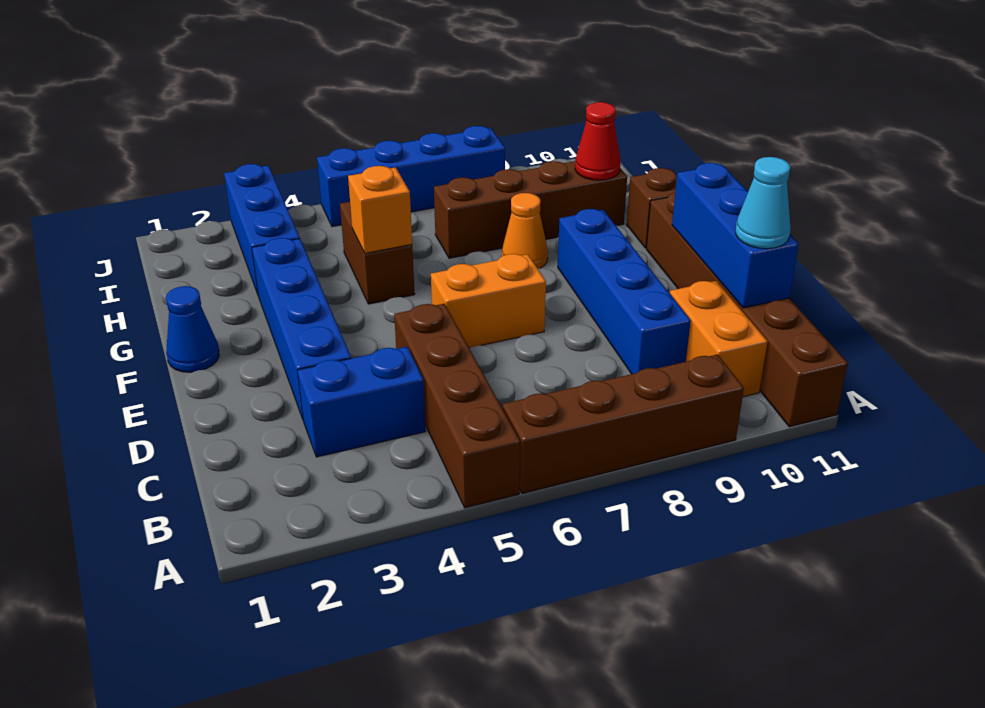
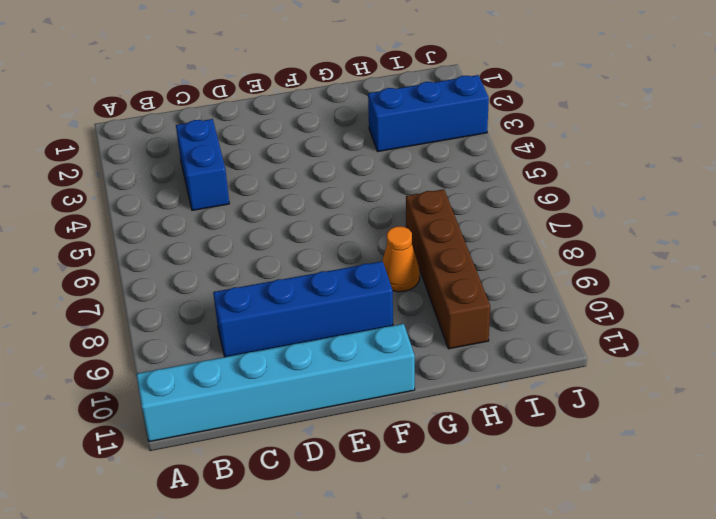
cyan 1x6 brick [136,324,415,442] -> brown 1x6 brick [646,192,848,427]
none -> brown 1x4 brick [394,304,520,508]
none -> brown 1x4 brick [503,354,744,494]
none -> orange 1x2 brick [670,281,768,397]

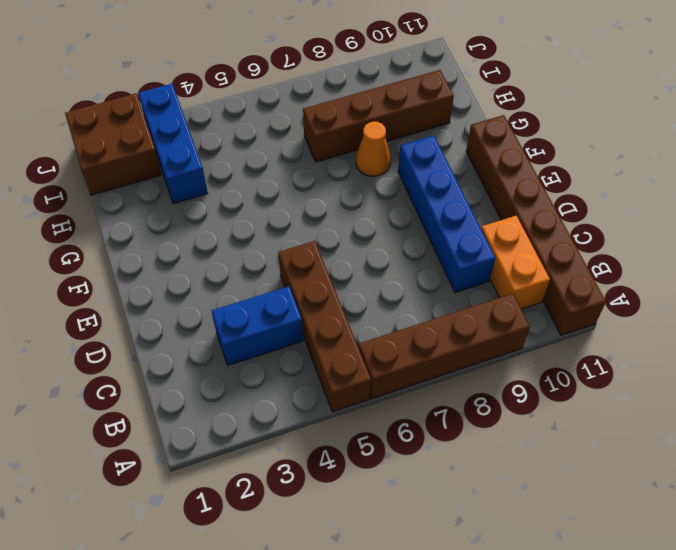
brown 2x2 brick [65,94,162,195] -> none
none -> blue 1x4 brick [252,238,351,419]
none -> orange 1x2 brick [431,254,546,348]
none -> blue 1x1 cone [166,286,219,372]

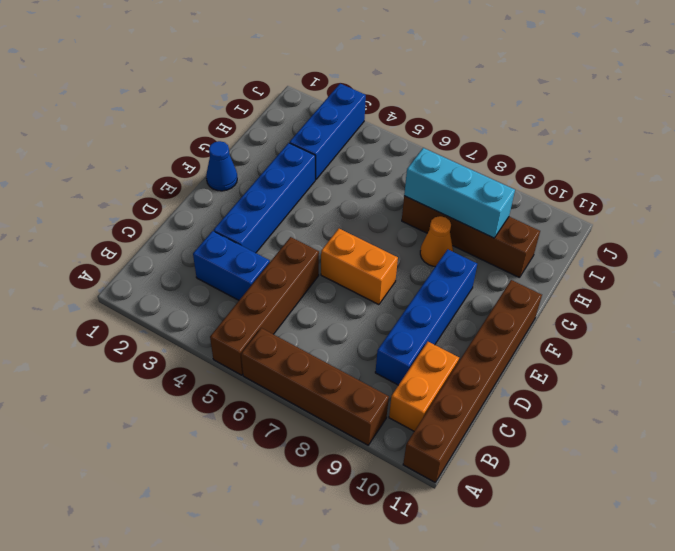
cyan 1x3 brick [404,148,515,238] -> none
none -> brown 1x2 brick [340,202,415,304]
none -> brown 1x1 brick [627,168,677,248]
none -> blue 1x4 brick [317,126,505,227]

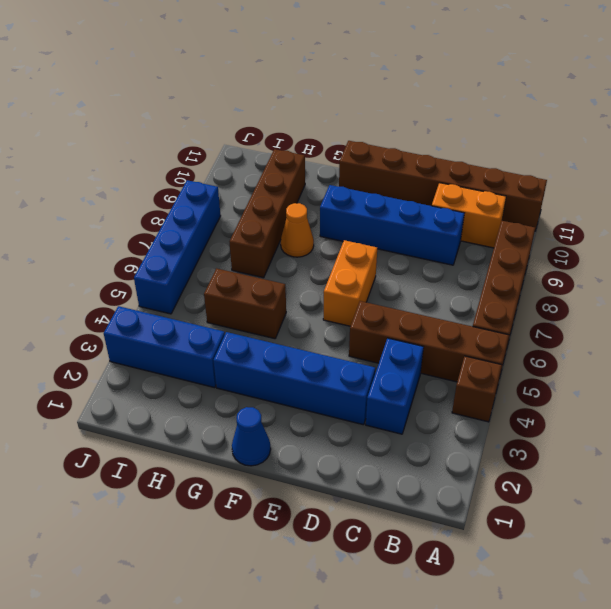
brown 1x1 brick [452,356,502,422] -> brown 1x1 brick moved to [627,168,677,248]
none -> blue 1x3 brick [672,163,799,308]
none -> orange 1x1 brick [348,166,412,253]
none -> red 1x1 cone [575,102,621,180]

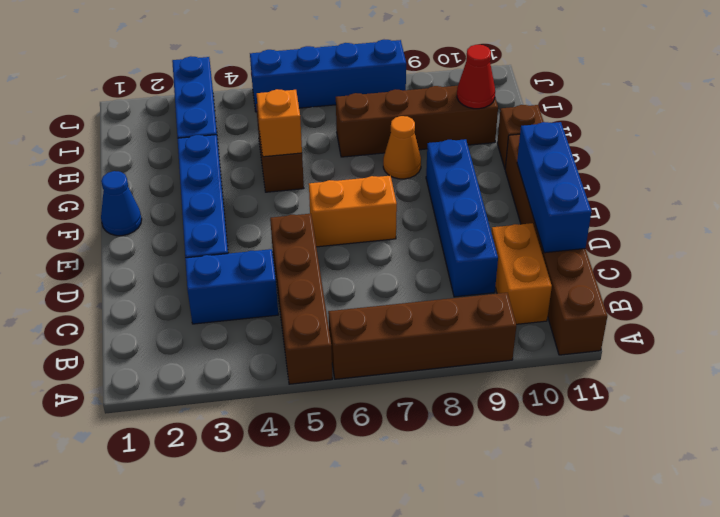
none -> cyan 1x1 cone [736,157,791,249]

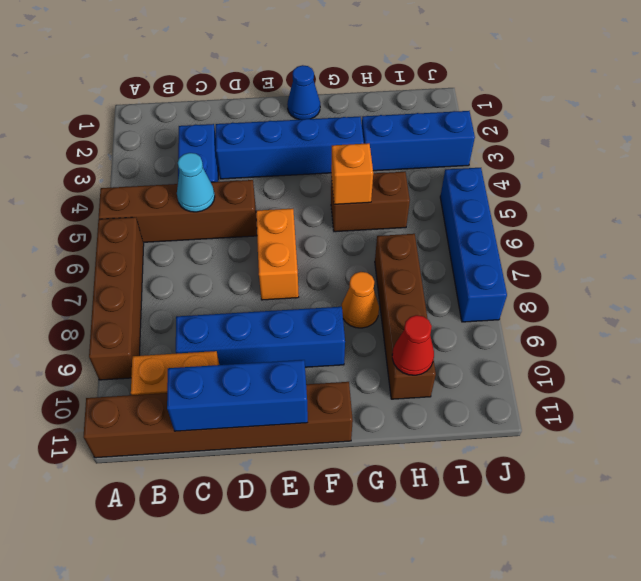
cyan 1x1 cone [177,153,215,212] -> cyan 1x1 cone moved to [736,157,791,249]
none -> brown 1x1 brick [627,168,677,248]

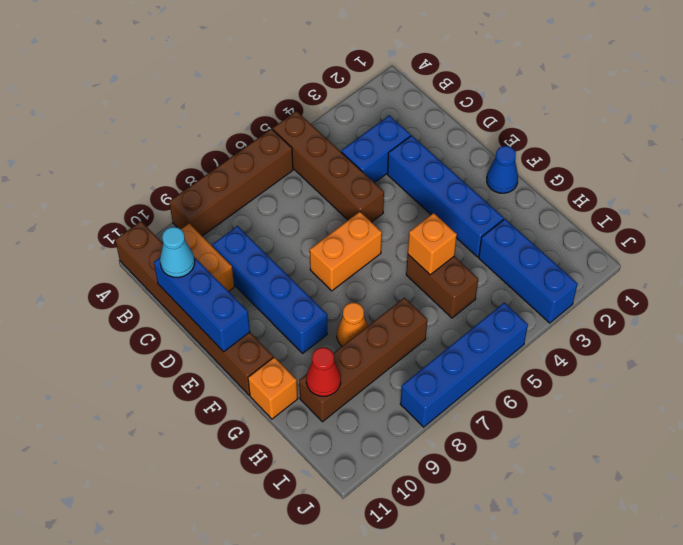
orange 1x1 brick [248,357,298,419] -> brown 1x1 brick [627,168,677,248]

